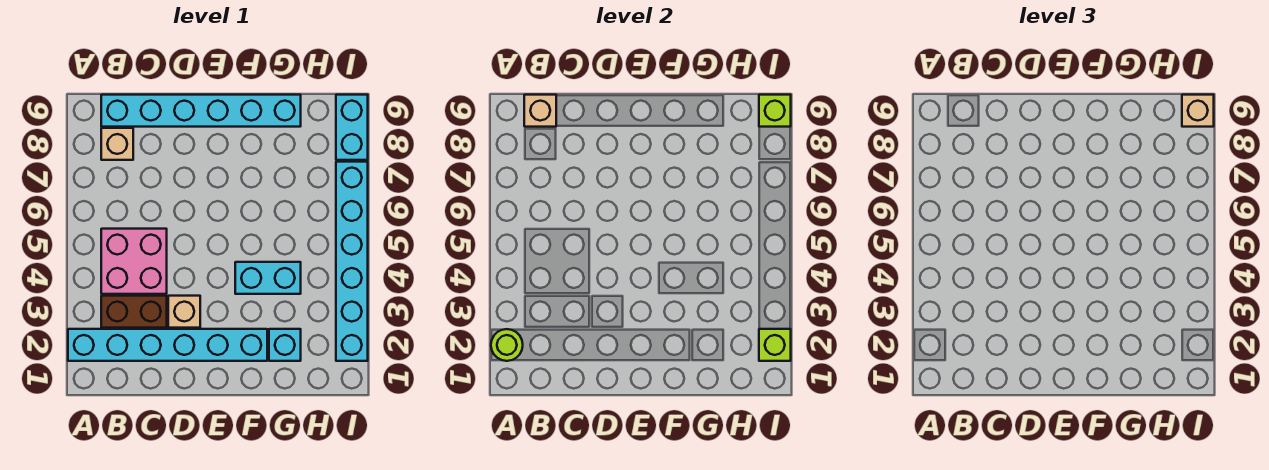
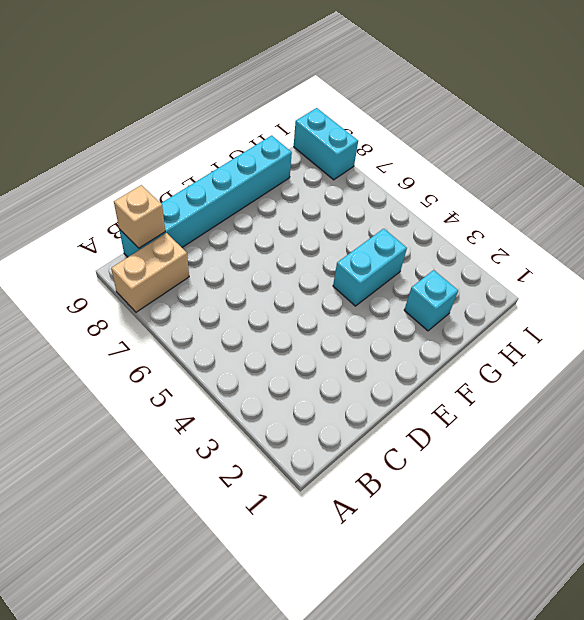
tan 1x2 brick [111,233,189,312] -> tan 1x1 brick [101,128,133,160]
none -> cyan 1x6 brick [68,329,267,361]
none -> brown 1x2 brick [101,296,167,328]
none -> pink 2x2 brick [101,229,167,294]

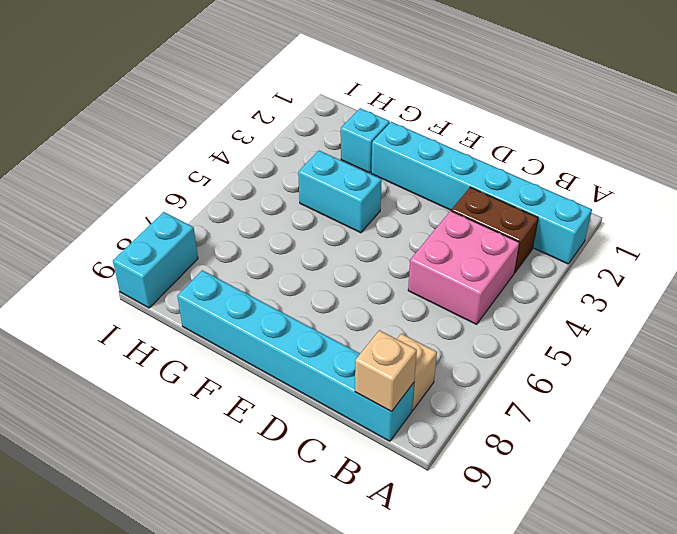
none -> tan 1x1 brick [168,296,200,328]
none -> cyan 1x6 brick [336,162,368,361]
none -> lime 1x1 round brick [491,329,523,361]

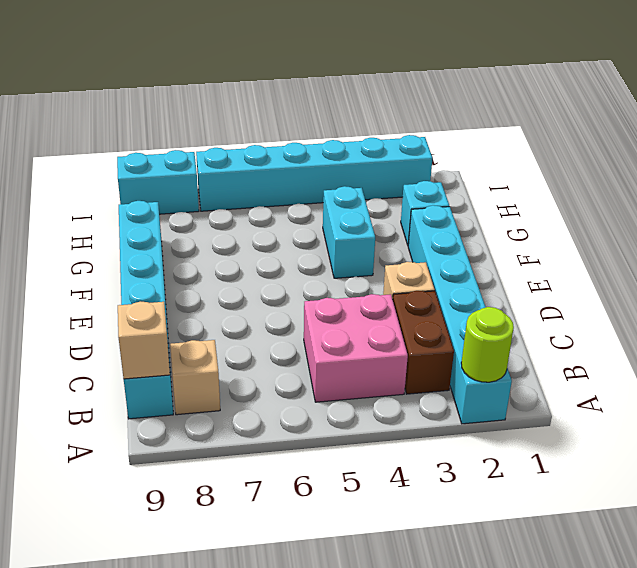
none -> lime 1x1 brick [759,329,791,361]
none -> lime 1x1 brick [759,95,791,127]
none -> tan 1x1 brick [1182,95,1214,127]

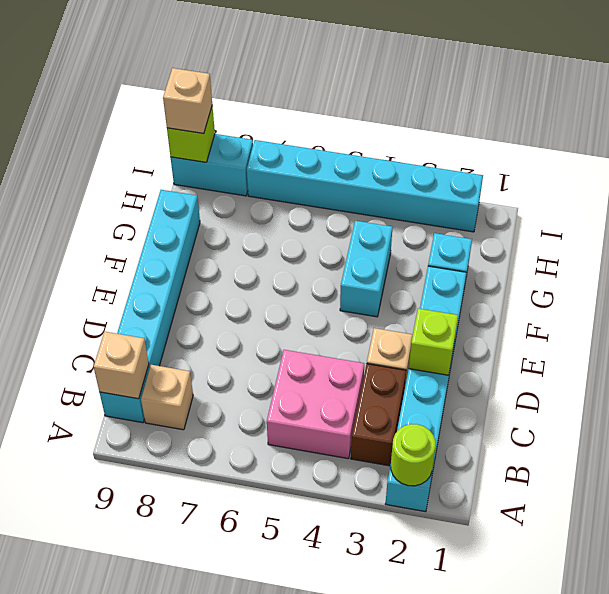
lime 1x1 brick [409,309,458,375] -> lime 1x1 brick moved to [759,329,791,361]

